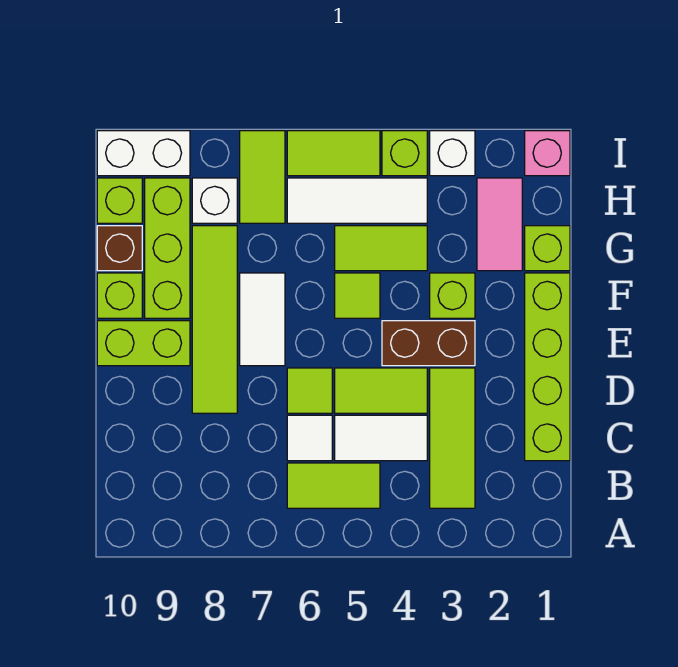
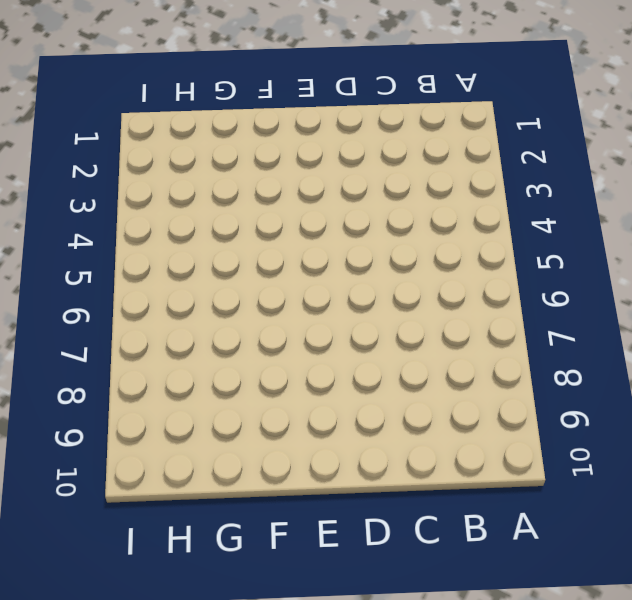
none -> lime 1x3 tile [430,368,475,508]
none -> lime 1x2 tile [287,463,380,508]
none -> lime 1x4 brick [525,273,570,461]

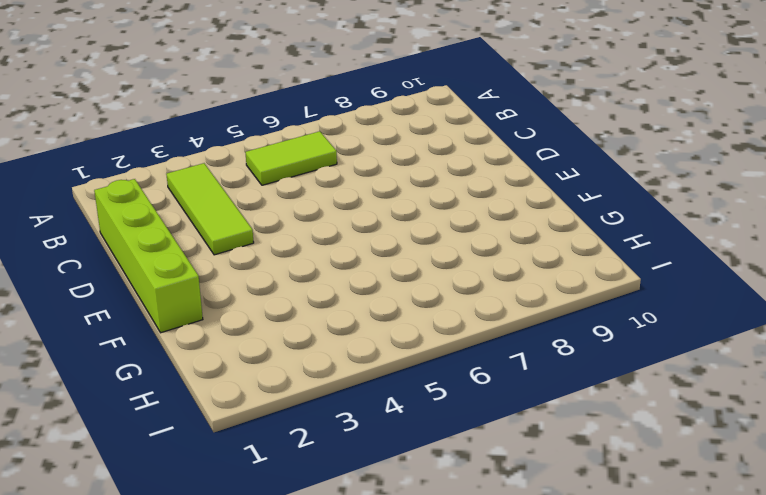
none -> white 1x2 tile [335,415,427,461]
none -> white 1x1 tile [287,415,332,461]
none -> lime 1x2 tile [335,368,427,413]

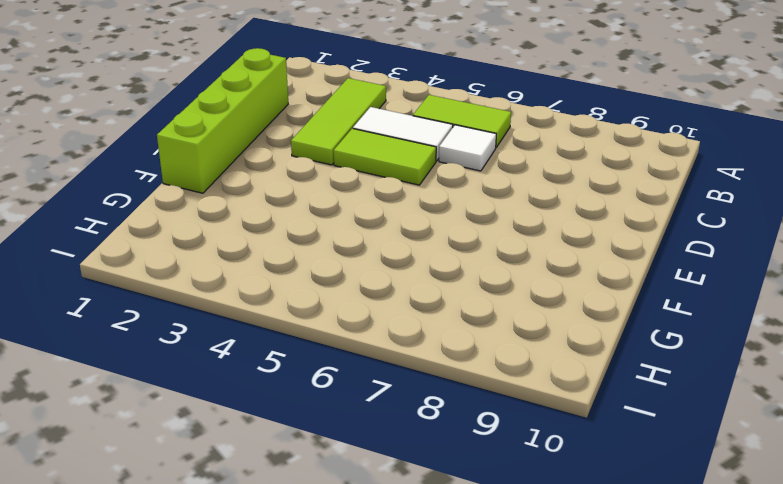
none -> lime 1x1 tile [287,368,332,413]
none -> lime 1x4 tile [192,226,237,413]
none -> brown 1x2 brick [382,321,475,366]

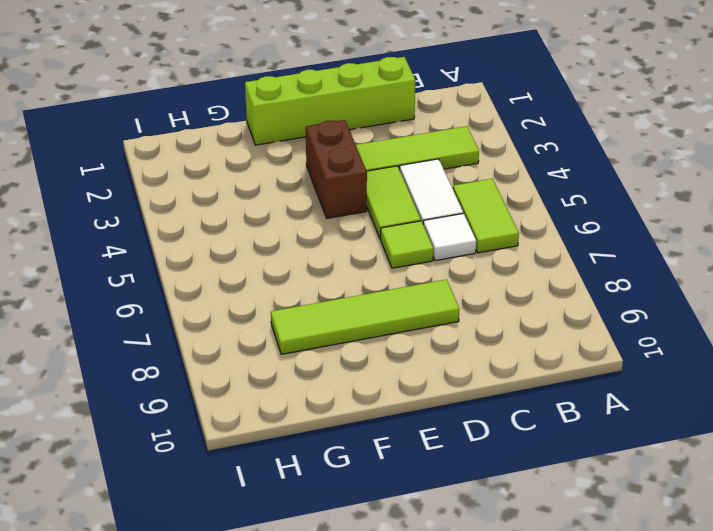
none -> white 1x2 tile [240,273,285,366]
none -> lime 1x2 brick [97,321,190,366]
none -> lime 1x1 brick [430,273,475,318]

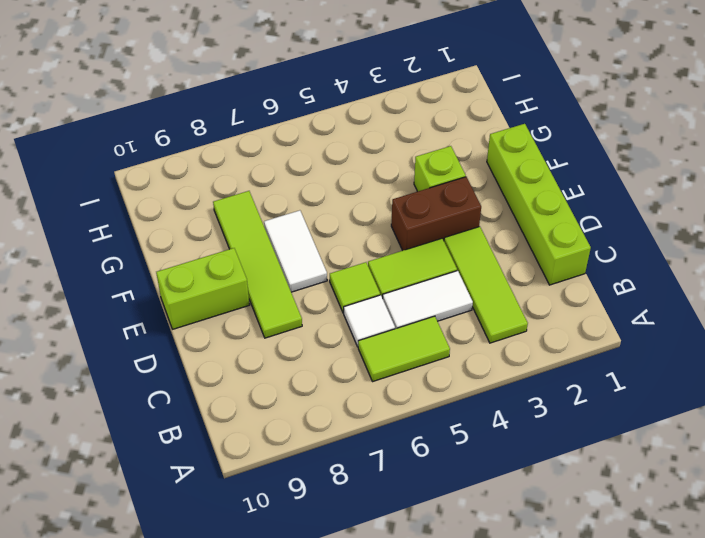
none -> lime 1x1 tile [335,273,380,318]
none -> lime 1x3 brick [145,178,190,318]
none -> lime 1x1 brick [97,273,142,318]

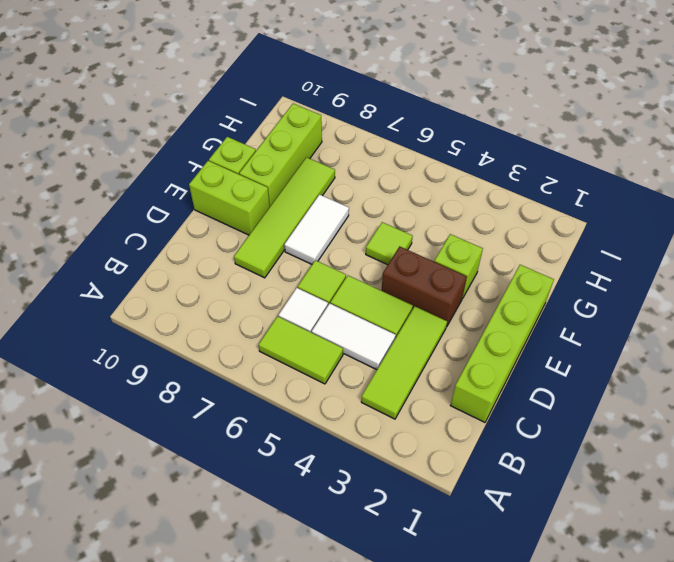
none -> lime 1x1 brick [525,226,570,271]
none -> pink 1x2 tile [477,178,522,271]
none -> lime 1x2 tile [335,226,427,271]

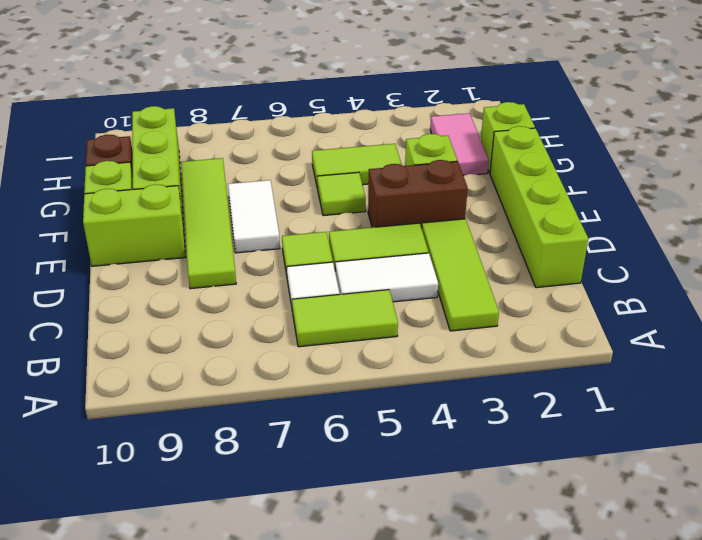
none -> white 1x3 tile [287,178,427,223]
none -> lime 1x2 tile [240,131,285,223]
none -> white 1x1 brick [192,178,237,223]

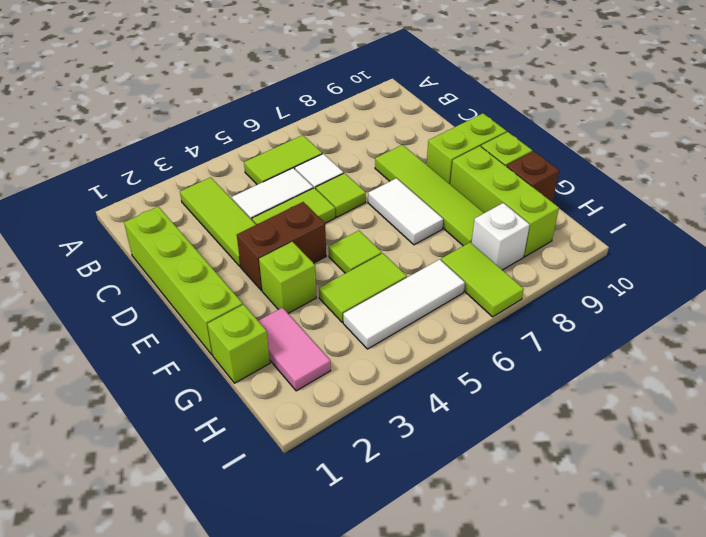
none -> lime 1x1 brick [97,178,142,223]
none -> pink 1x1 brick [525,131,570,176]
none -> white 1x1 brick [430,131,475,176]

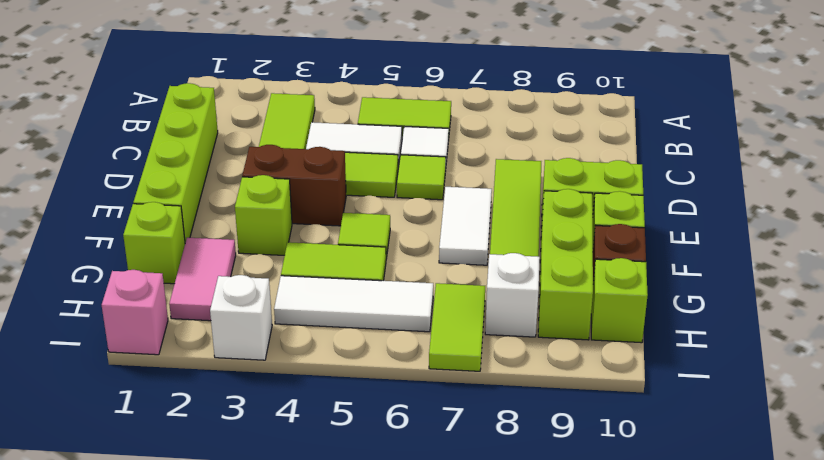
none -> lime 1x1 brick [382,131,427,176]
none -> lime 1x2 tile [287,131,380,176]
none -> white 1x2 brick [97,131,190,176]

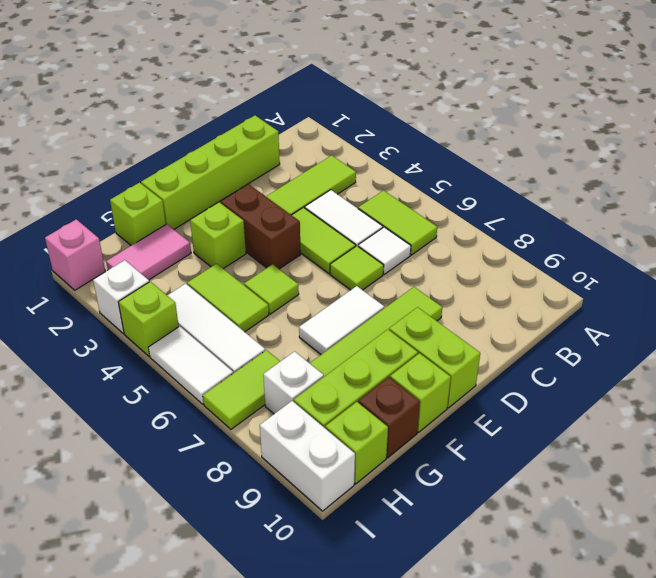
white 1x2 tile [148,326,233,404] -> lime 1x2 tile [287,131,380,176]

